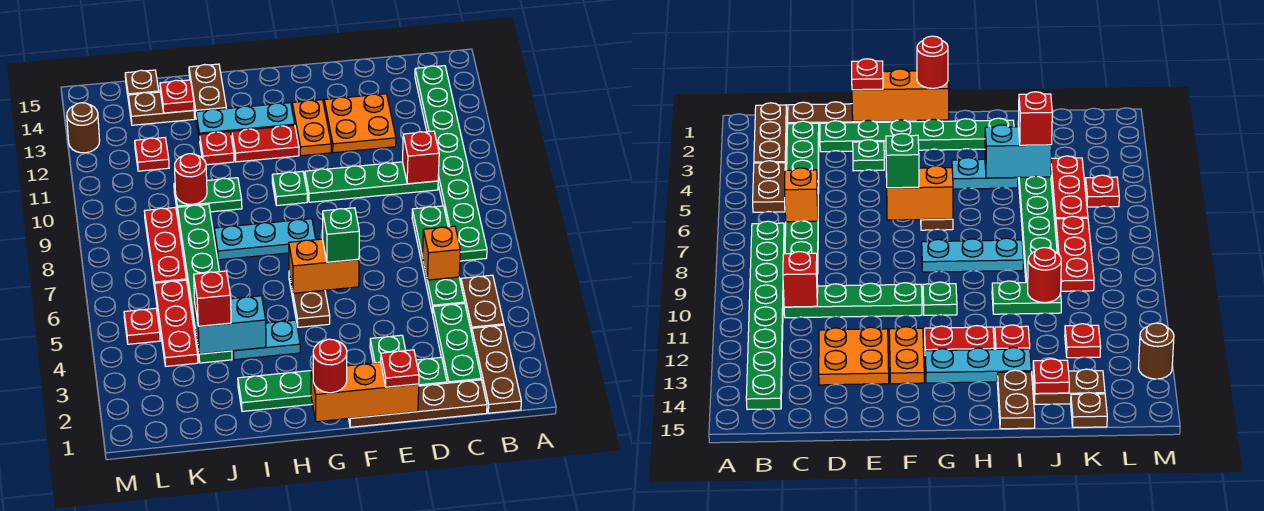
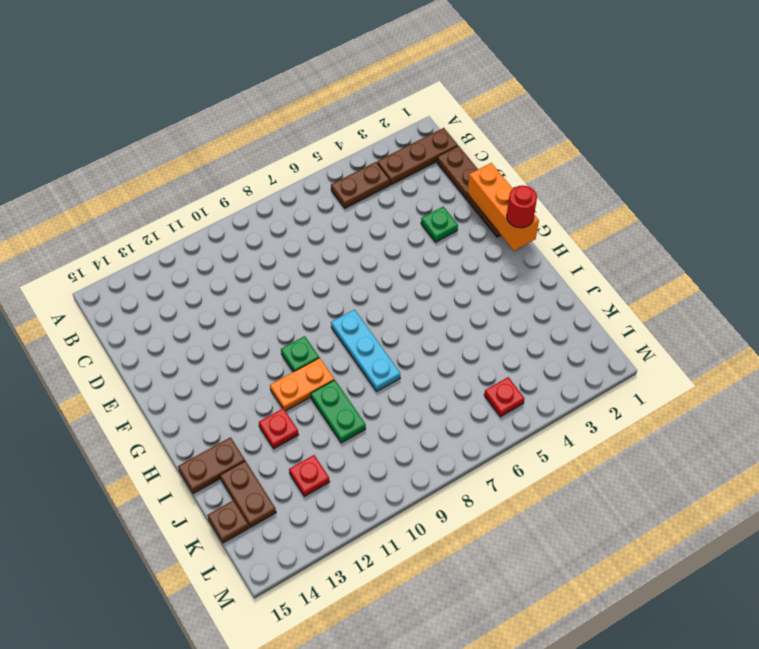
orange 1x2 plate [270,358,334,411] -> orange 1x2 plate moved to [292,100,331,156]
none -> green 1x8 plate [415,66,487,261]
none -> green 1x3 plate [433,303,481,383]
none -> green 1x4 plate [412,206,465,314]
none -> green 1x4 plate [305,162,438,202]

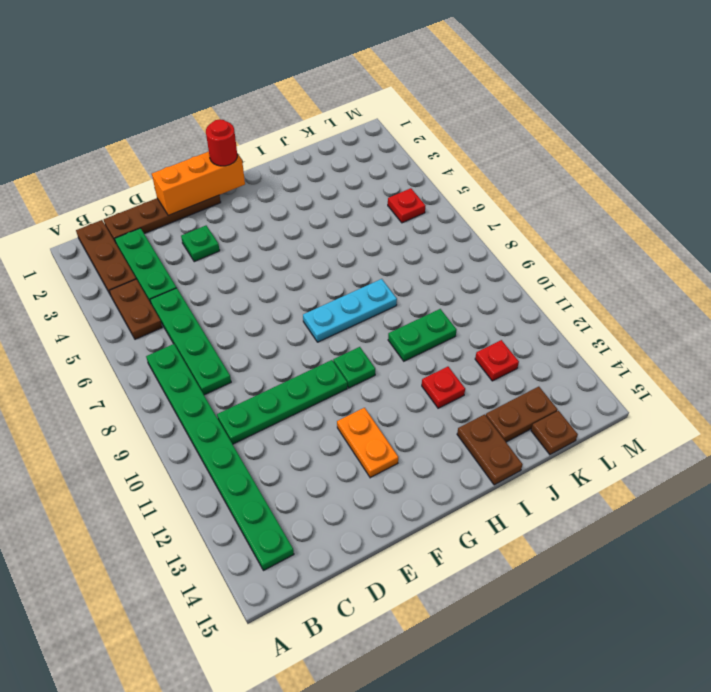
none -> green 1x6 plate [238,357,447,411]
none -> orange 2x2 plate [324,94,396,153]
none -> brown 1x2 plate [289,273,330,327]
none -> red 1x2 plate [232,125,299,162]

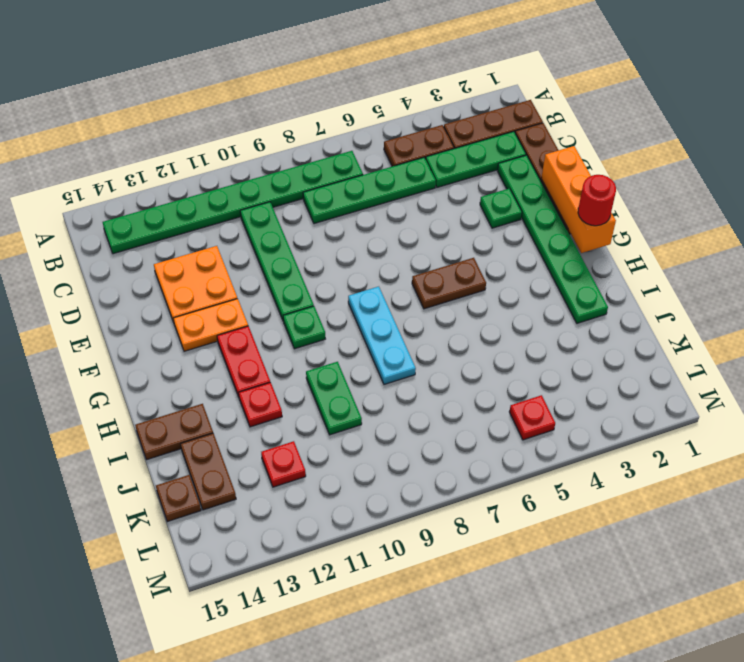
none -> cyan 1x3 plate [196,103,295,141]
none -> cyan 1x2 plate [232,320,300,360]
none -> green 1x6 plate [178,204,232,363]
none -> red 1x3 plate [155,280,198,366]

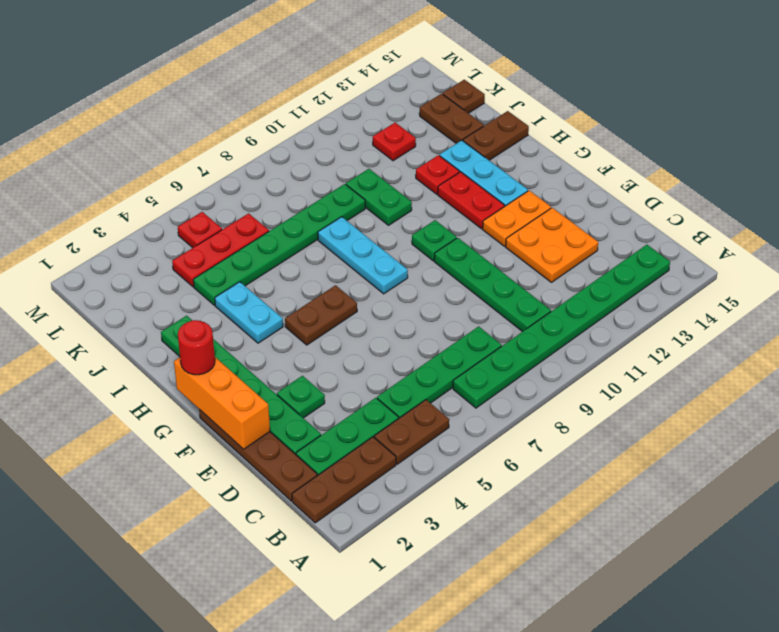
none -> red 1x3 plate [144,207,186,288]
none -> brown 1x1 round brick [67,103,100,153]
none -> orange 1x1 brick [423,226,460,280]
none -> red 1x1 brick [403,131,439,184]

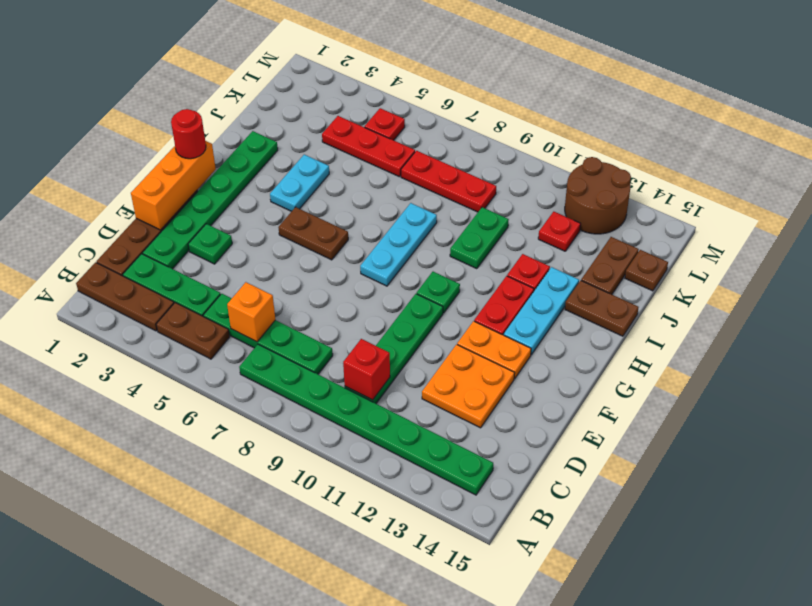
brown 2x2 round brick [565,157,631,234] -> brown 1x1 round brick [67,103,100,153]
none -> green 1x6 plate [178,204,232,363]
none -> orange 1x2 brick [289,239,359,293]
none -> cyan 1x2 brick [195,296,266,354]
none -> red 1x1 round brick [175,154,207,204]

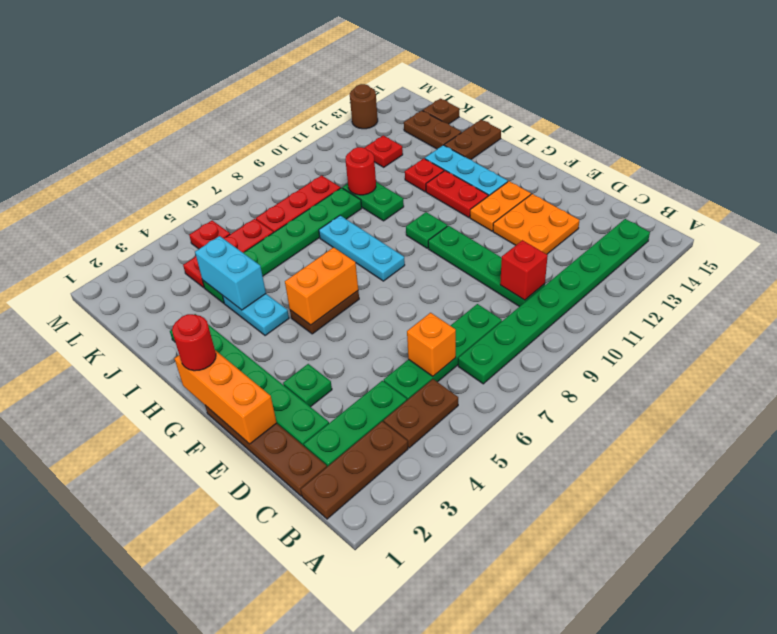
orange 1x2 brick [285,247,358,325] -> orange 1x2 brick turned to [289,239,359,293]
none -> red 1x1 plate [160,80,194,113]
none -> red 1x1 plate [381,350,419,387]
none -> green 1x1 brick [323,208,359,262]
none -> red 1x1 brick [194,271,231,326]

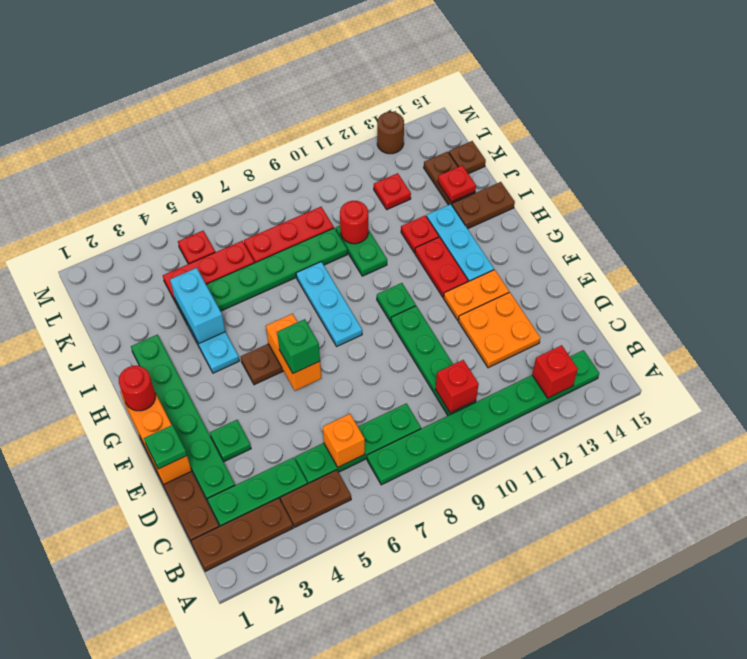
red 1x1 brick [532,345,578,398] -> red 1x1 brick moved to [194,271,231,326]
green 1x1 plate [144,425,187,469] -> red 1x1 plate [381,350,419,387]

